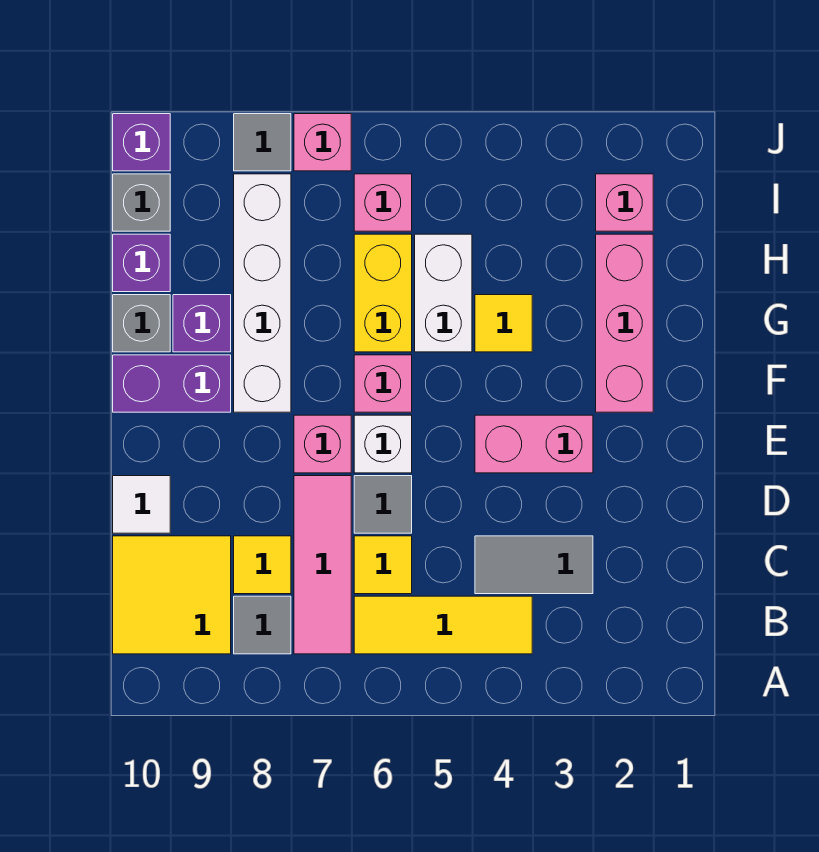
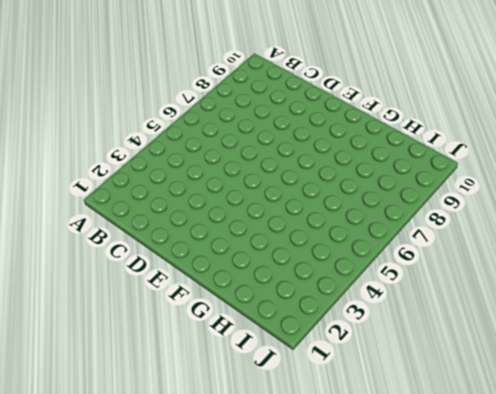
none -> yellow 1x3 tile [354,596,532,654]
none -> pink 1x3 tile [294,476,351,654]
none -> grey 1x1 tile [234,596,291,654]

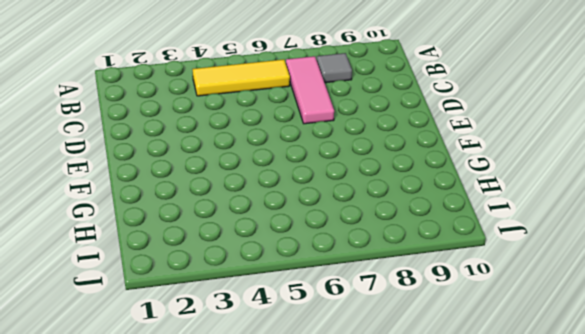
none -> yellow 2x2 tile [113,536,231,654]
none -> grey 1x2 tile [475,536,593,594]
none -> yellow 1x1 tile [354,536,412,594]

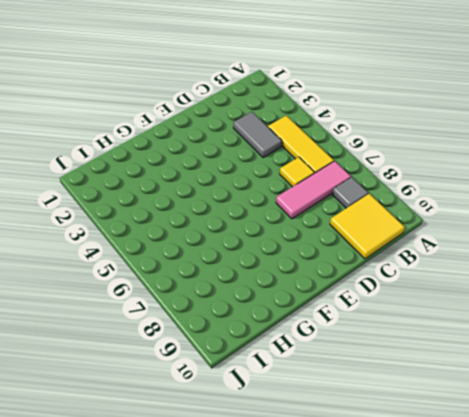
none -> yellow 1x1 tile [234,536,291,594]
none -> grey 1x1 tile [354,476,412,533]
none -> white 1x1 tile [113,476,170,533]

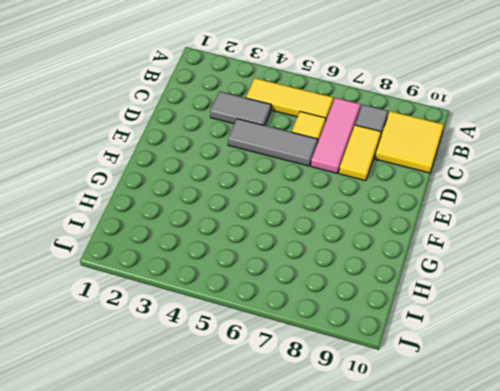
yellow 1x2 tile [339,125,381,181] -> yellow 1x1 tile [234,536,291,594]
grey 1x3 tile [228,119,318,166] -> grey 1x1 tile [354,476,412,533]
none -> white 1x1 tile [113,476,170,533]
none -> pink 1x2 brick [475,415,593,473]
none -> white 1x1 brick [354,415,412,473]

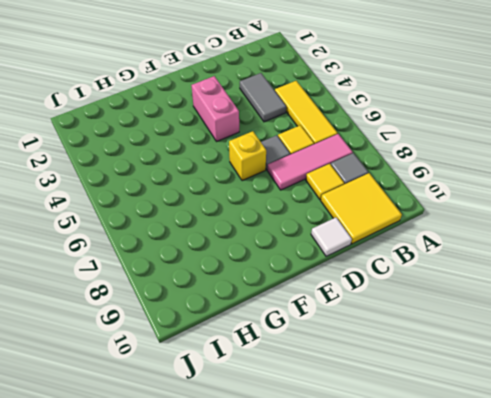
yellow 1x1 brick [229,131,266,181] -> white 1x1 brick [354,415,412,473]
none -> pink 1x1 brick [294,415,351,473]
none -> pink 1x3 brick [596,234,653,412]
none -> pink 1x1 brick [354,355,412,412]

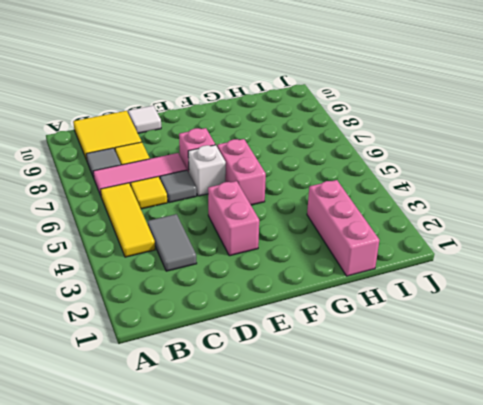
pink 1x2 brick [217,139,266,205] -> pink 1x1 brick [354,355,412,412]
pink 1x3 brick [307,180,379,276] -> pink 1x3 brick turned to [596,234,653,412]
none -> white 1x4 brick [234,174,291,412]
none -> purple 1x2 brick [113,355,231,412]
none -> yellow 1x1 tile [475,295,532,352]

